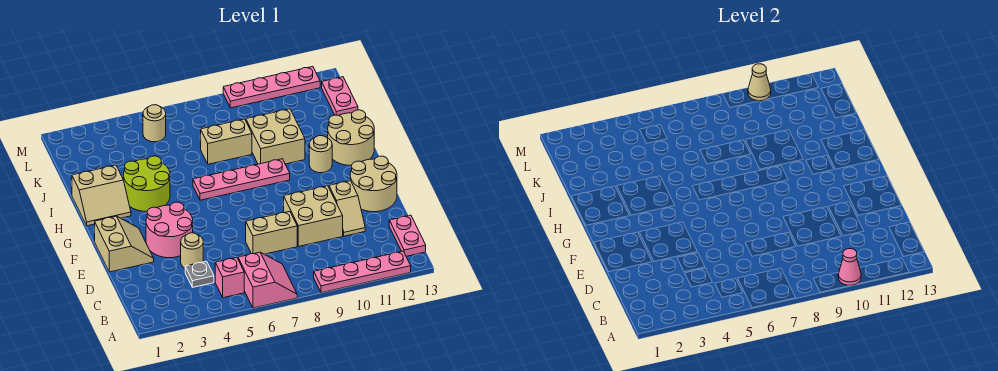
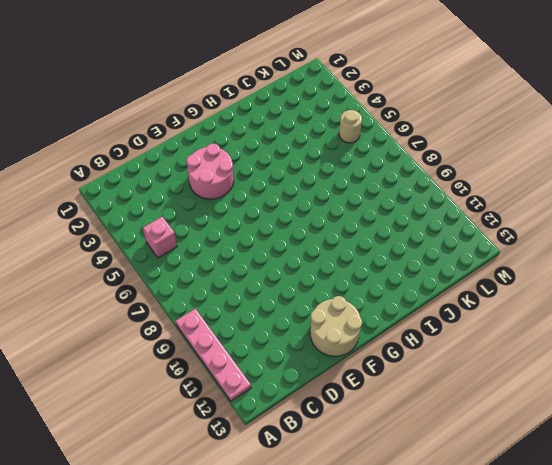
none -> pink 2x2 slope [238,252,297,308]
none -> pink 1x2 plate [389,215,426,256]
none -> grey 1x1 plate [185,261,214,287]

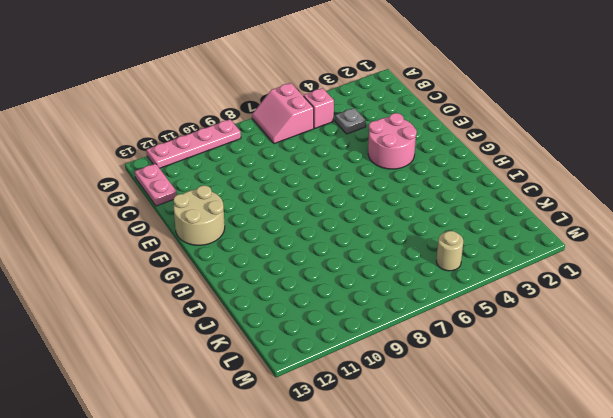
none -> tan 1x1 round brick [181,233,203,268]
none -> tan 1x2 brick [246,211,297,254]
none -> tan 2x2 brick [284,186,343,246]

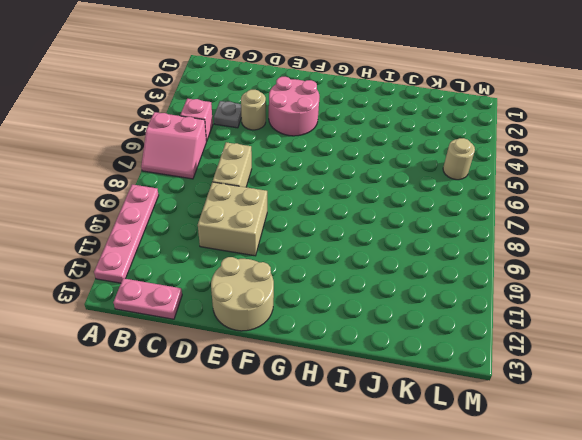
none -> tan 1x2 slope [329,181,365,236]
none -> tan 2x2 slope [95,216,154,272]
none -> tan 2x2 slope [72,165,131,226]

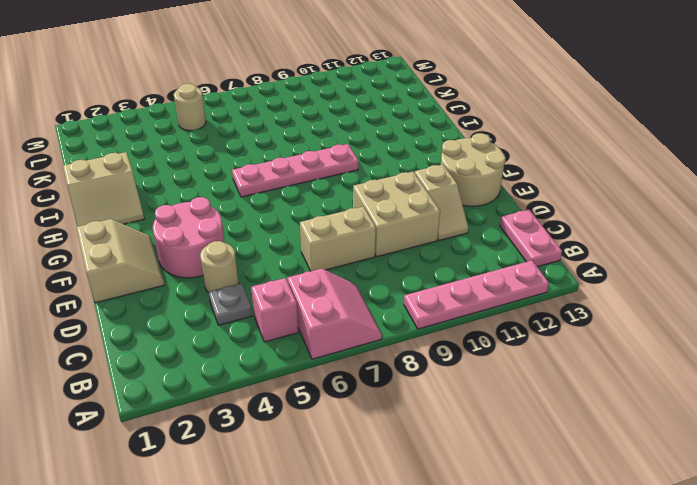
none -> lime 2x2 round brick [123,156,170,212]
none -> tan 1x1 round brick [309,136,332,173]
none -> tan 2x2 round brick [328,110,374,165]

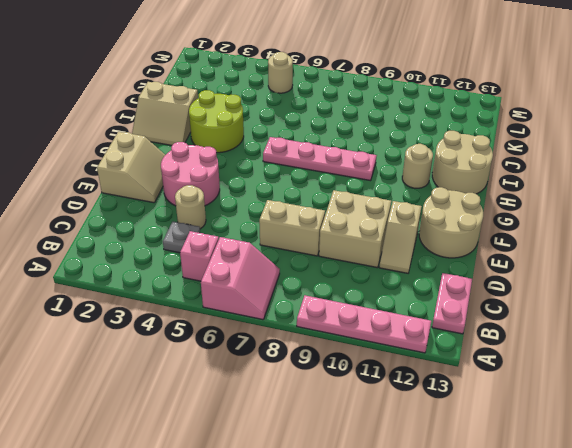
none -> tan 2x2 brick [246,109,305,164]
none -> tan 1x2 brick [200,119,252,164]
none -> pink 1x2 plate [322,77,358,116]

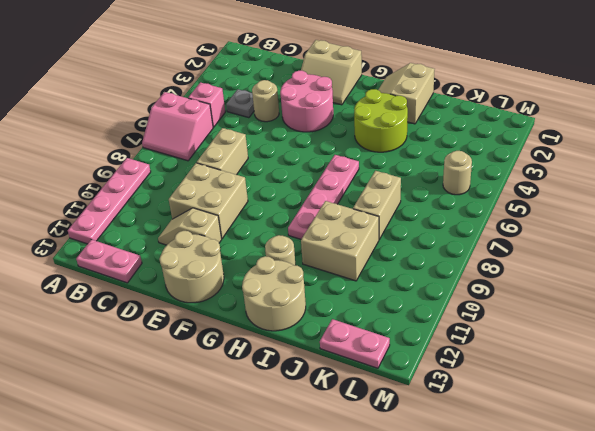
none -> pink 1x4 plate [223,66,320,108]
none -> pink 1x1 cone [838,249,861,285]
none -> tan 1x1 cone [748,64,771,101]

